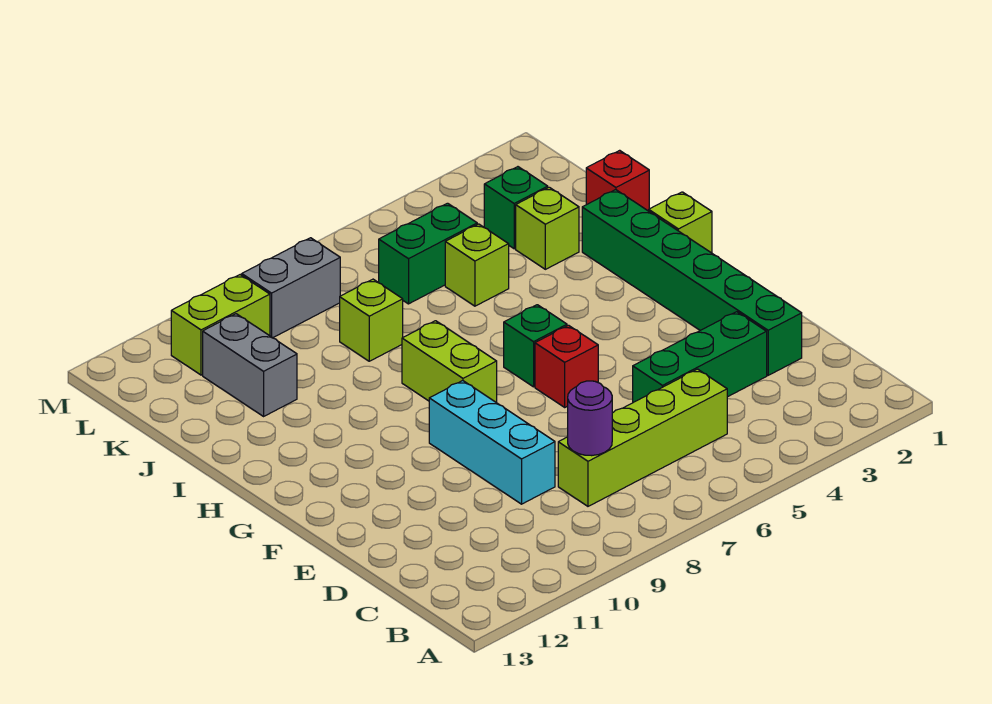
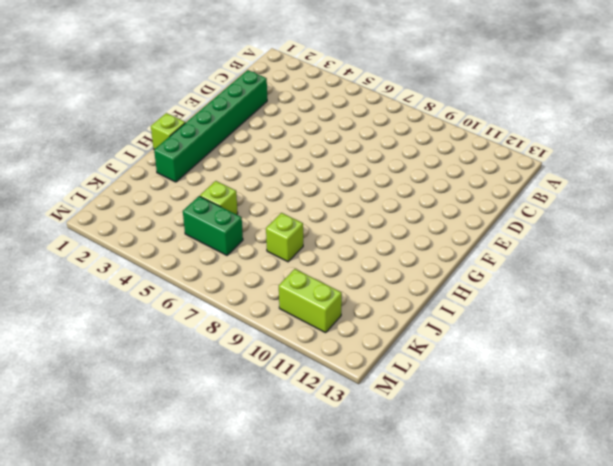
none -> lime 1x4 brick [558,369,727,506]
none -> green 1x3 brick [633,312,767,402]
none -> cyan 1x3 brick [429,381,555,504]

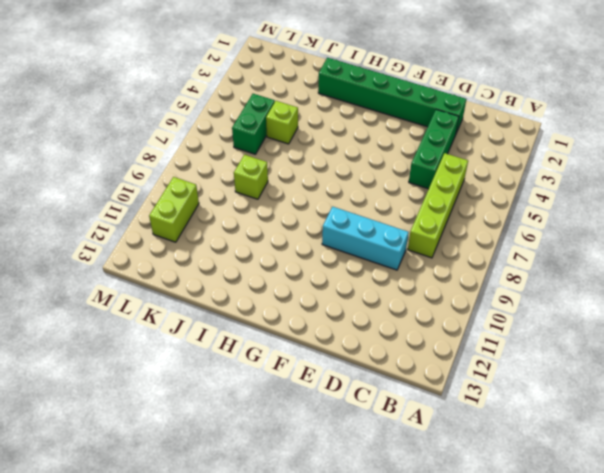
none -> red 1x1 brick [535,325,598,407]
none -> green 1x1 brick [504,305,567,387]
none -> lime 1x2 brick [402,321,497,403]

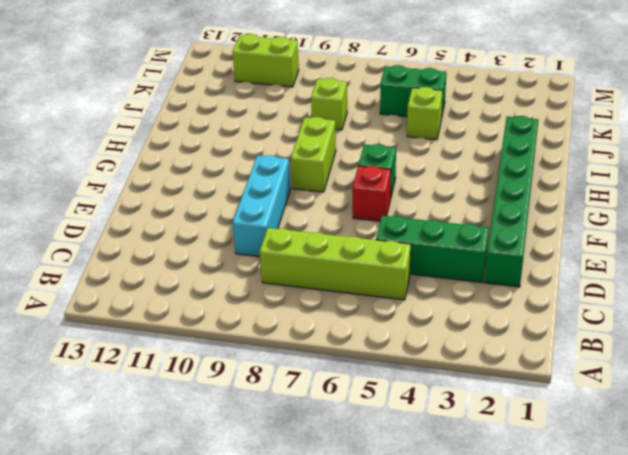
none -> lime 1x1 brick [649,192,712,253]
none -> red 1x1 brick [586,150,649,211]
none -> lime 1x1 brick [516,187,579,269]

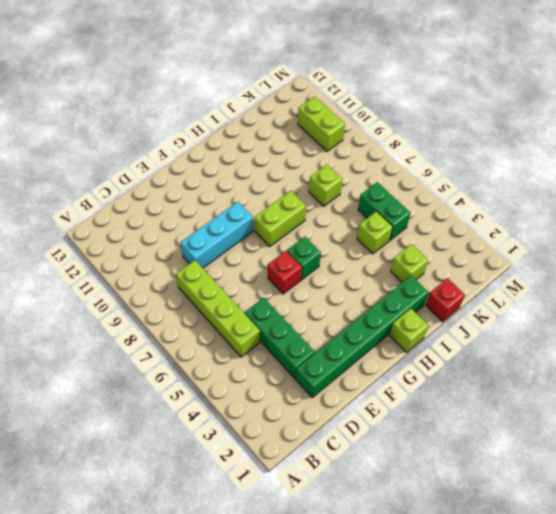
none -> grey 1x2 brick [203,314,297,416]
none -> green 1x1 brick [484,167,548,249]
none -> grey 1x2 brick [242,238,340,338]

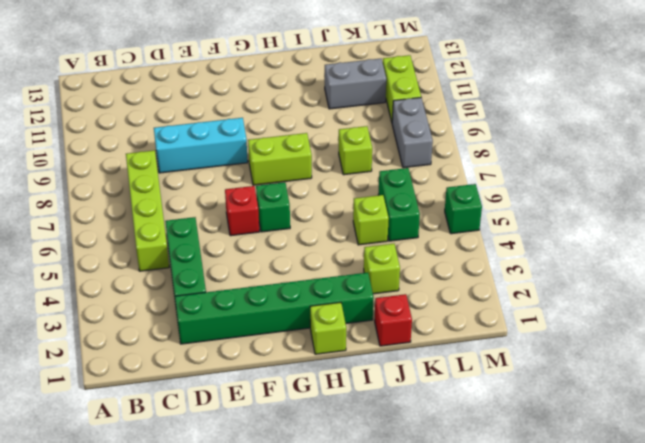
green 1x1 brick [445,184,482,234] -> green 1x1 brick moved to [484,167,548,249]
none -> purple 1x1 round brick [568,381,612,456]

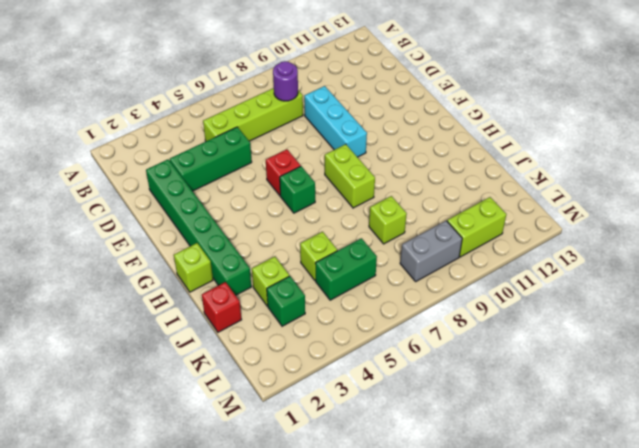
none -> grey 1x2 brick [203,314,297,416]

